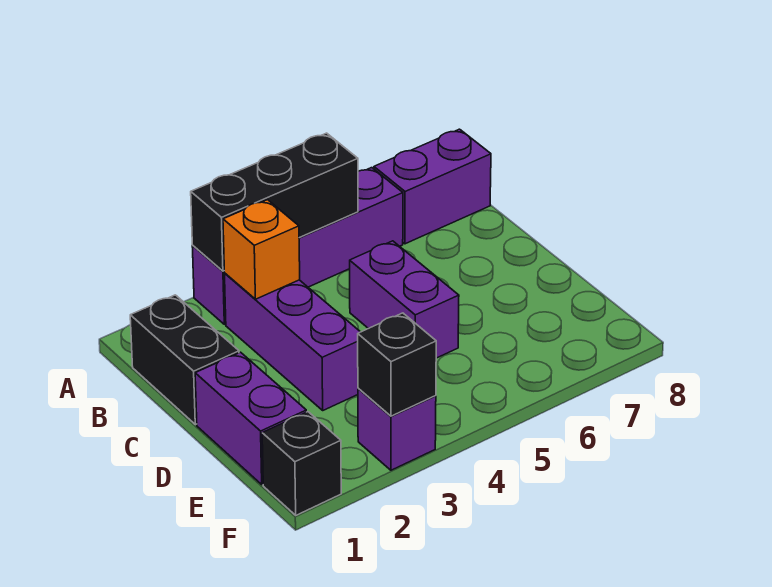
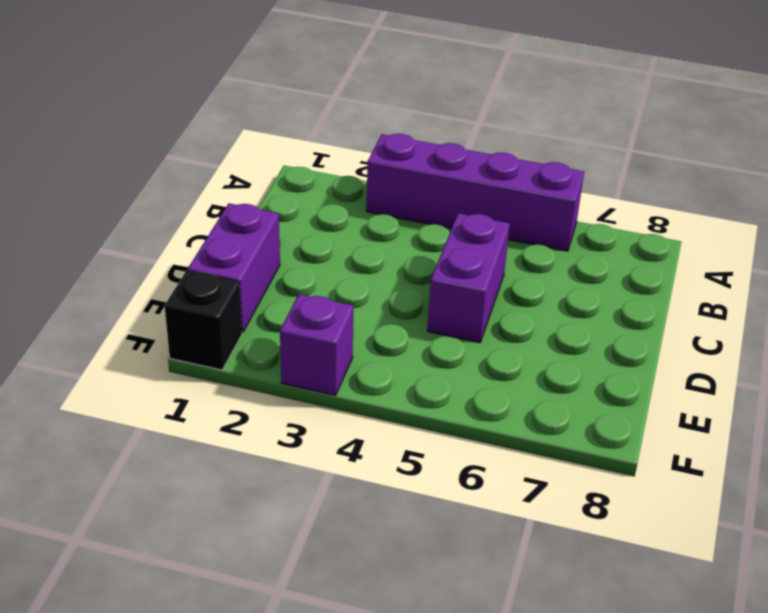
none -> purple 1x2 brick [374,129,491,244]
none -> black 1x2 brick [130,295,239,424]

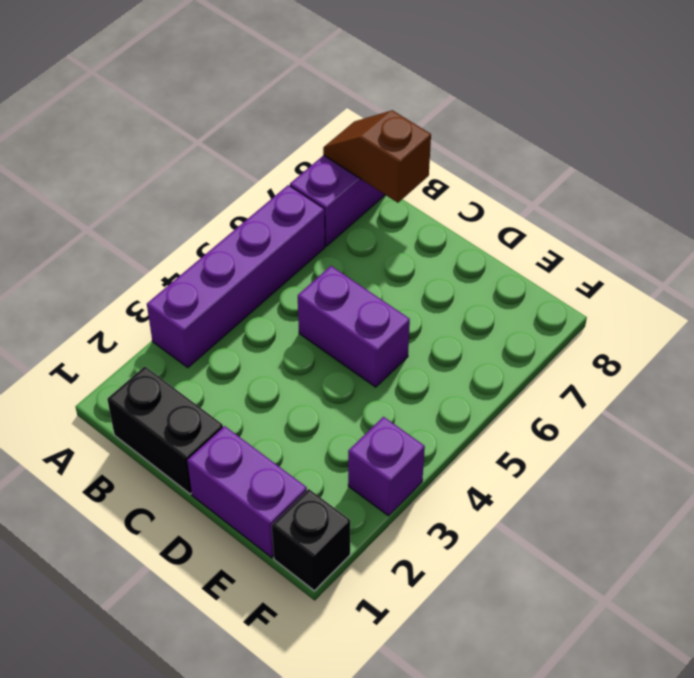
brown 1x2 slope [323,110,431,203] -> none
none -> purple 1x3 brick [225,274,360,410]
none -> black 1x3 brick [191,133,358,271]

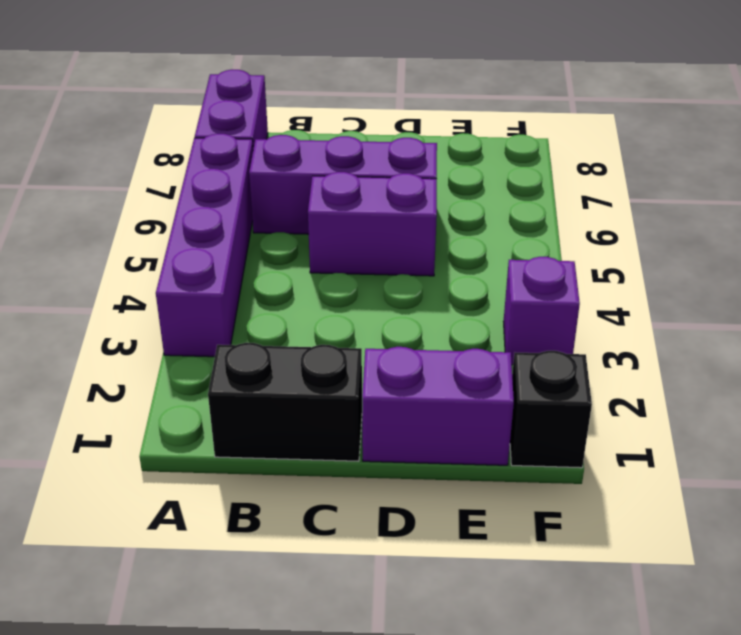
purple 1x3 brick [249,135,437,234] -> purple 1x3 brick moved to [225,274,360,410]
none -> black 1x3 brick [191,133,358,271]
none -> orange 1x1 brick [223,200,300,299]

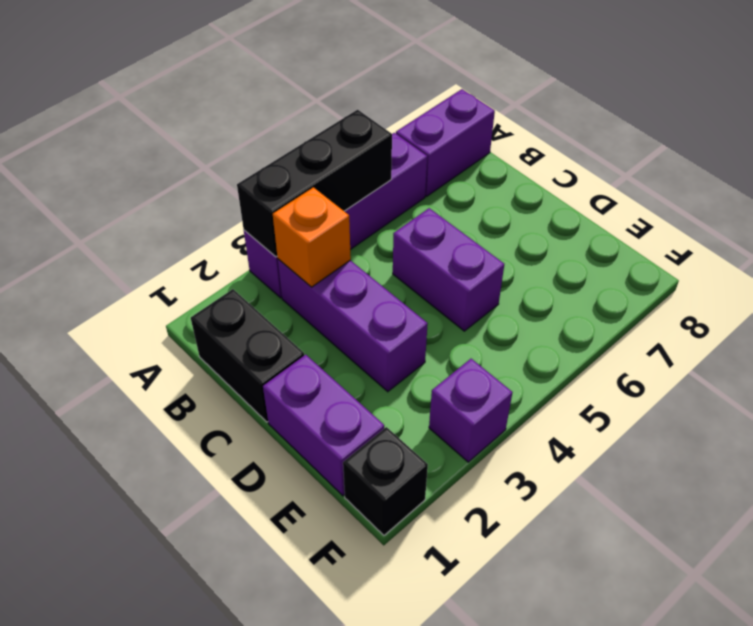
none -> black 1x1 brick [358,313,436,416]

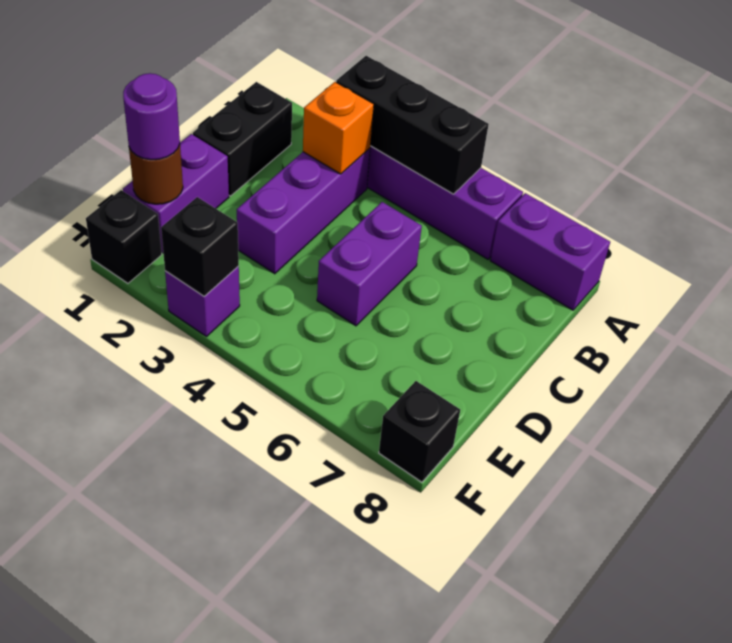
brown 1x1 round brick [129,144,183,204] -> none
purple 1x1 round brick [123,73,180,160] -> none
black 1x1 brick [379,381,460,482] -> none

